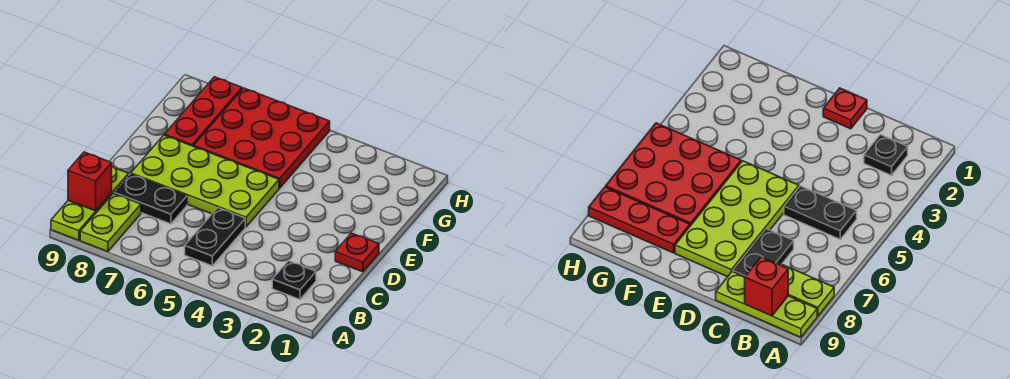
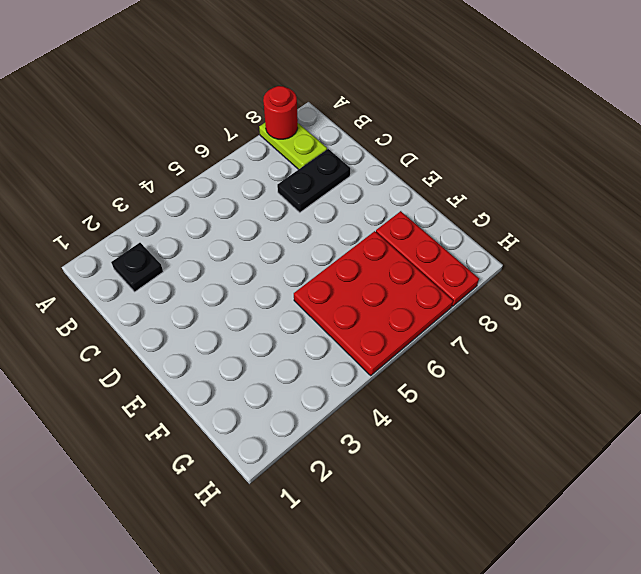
red 1x1 round brick [263,86,298,139] -> none
none -> lime 1x3 plate [51,167,129,240]
none -> black 1x2 plate [185,208,245,266]

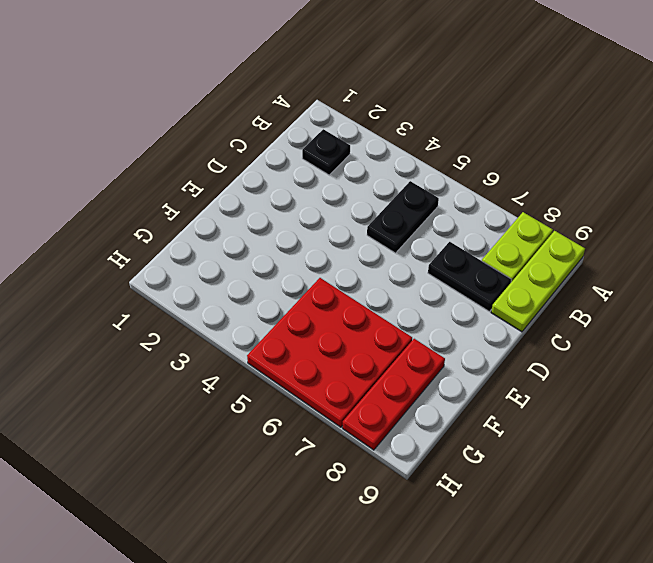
none -> red 1x1 plate [335,233,379,272]
none -> lime 2x4 plate [131,135,279,227]

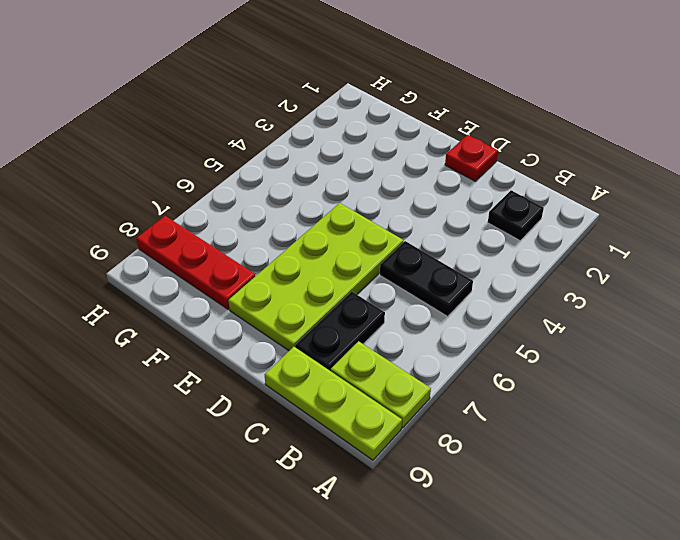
none -> red 3x3 plate [194,88,330,188]
none -> red 1x1 brick [68,152,112,211]

